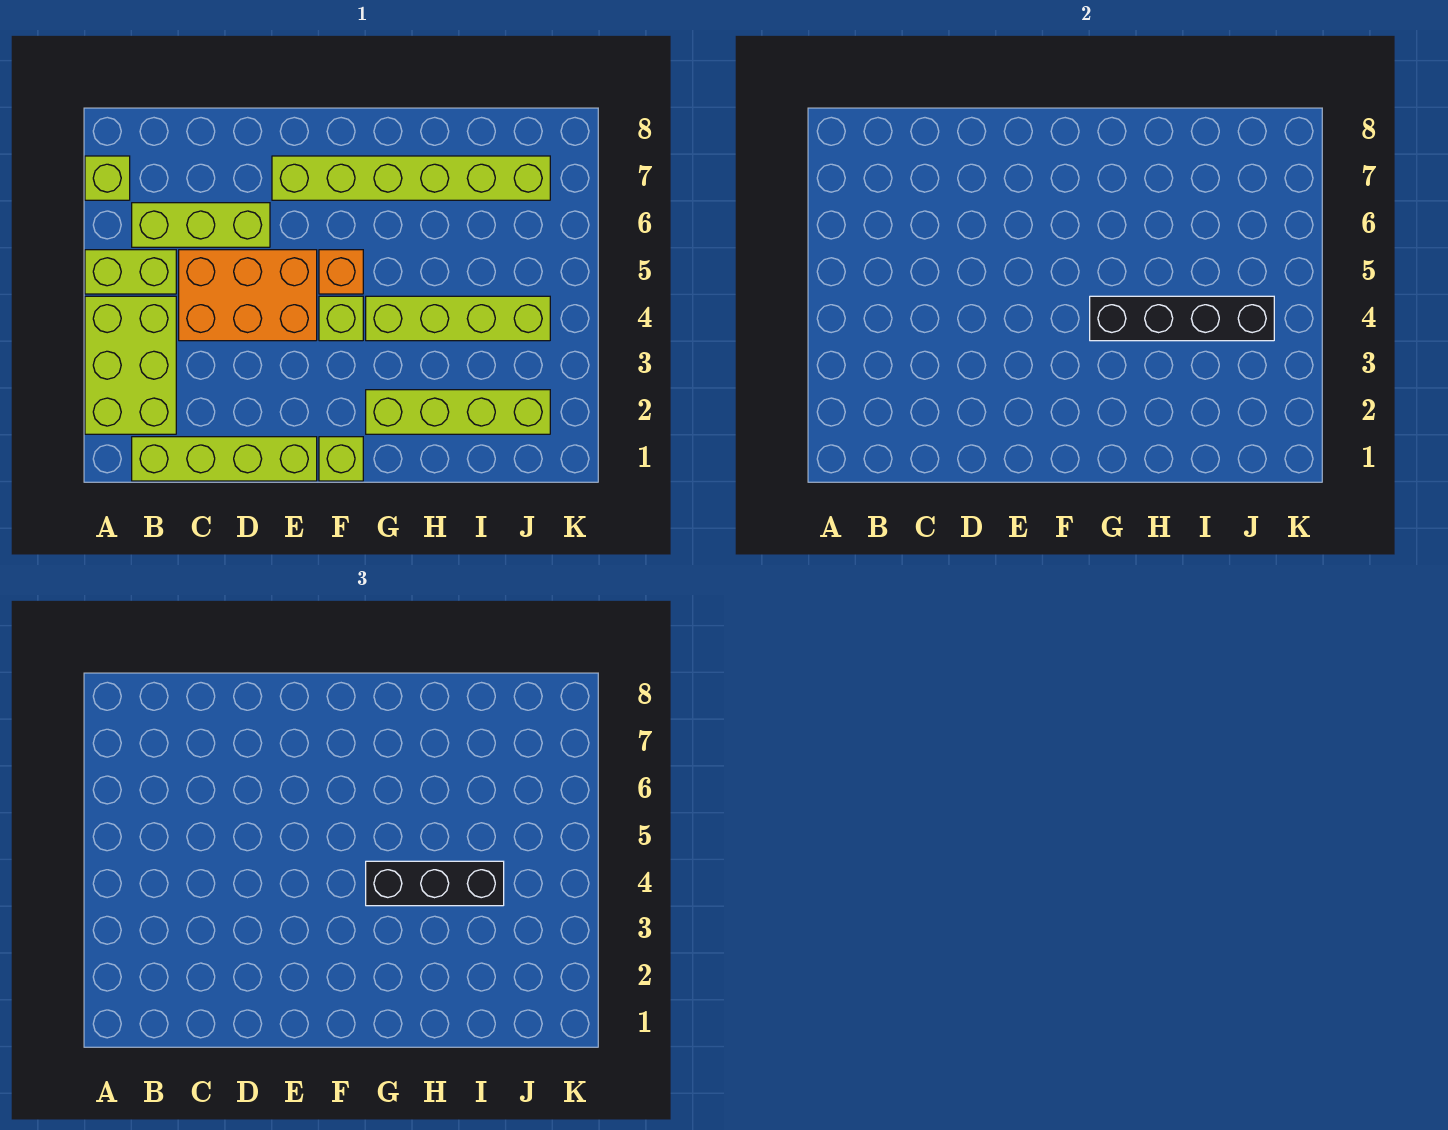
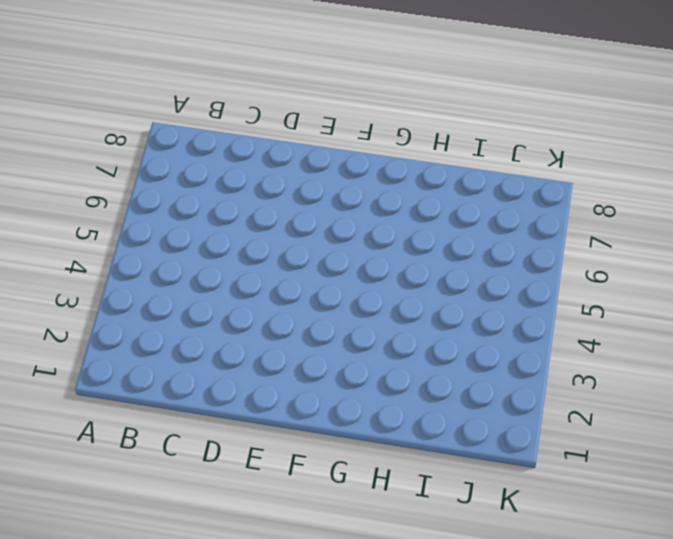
none -> lime 2x3 brick [85,296,176,434]
none -> lime 1x2 brick [85,250,176,294]
none -> lime 1x1 brick [85,156,130,200]

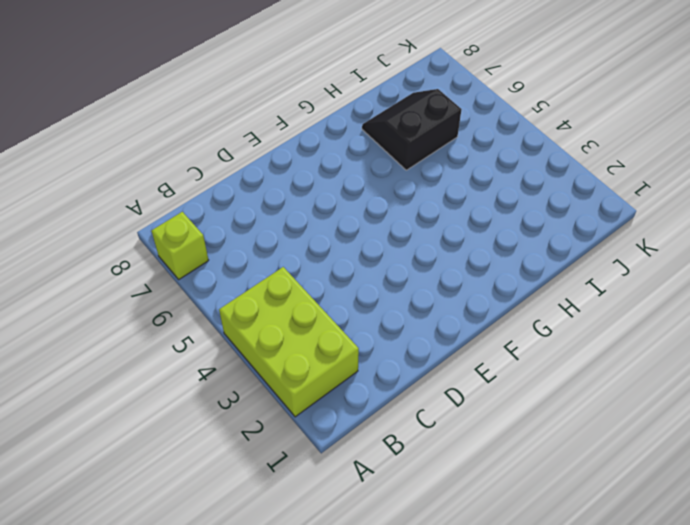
black 2x2 slope [362,89,462,170] -> lime 1x6 brick [272,156,550,200]
none -> lime 1x2 brick [85,250,176,294]
none -> lime 1x4 brick [132,437,317,481]
none -> lime 1x3 brick [132,203,270,247]

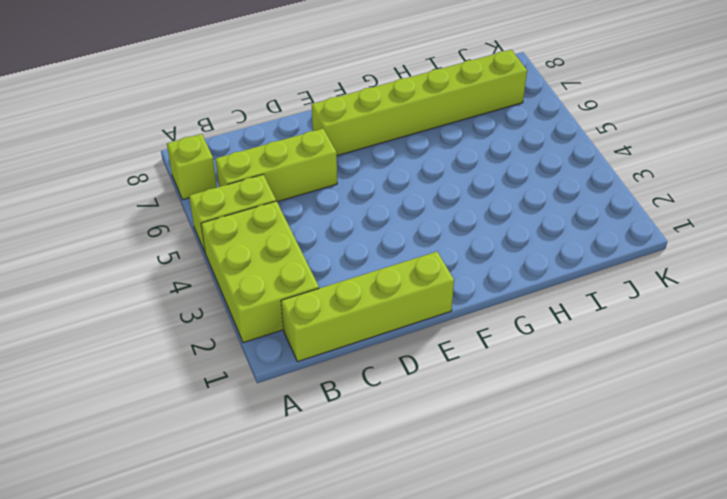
none -> orange 2x3 brick [179,250,317,341]
none -> lime 1x1 brick [319,437,363,481]
none -> lime 1x1 brick [319,296,363,341]

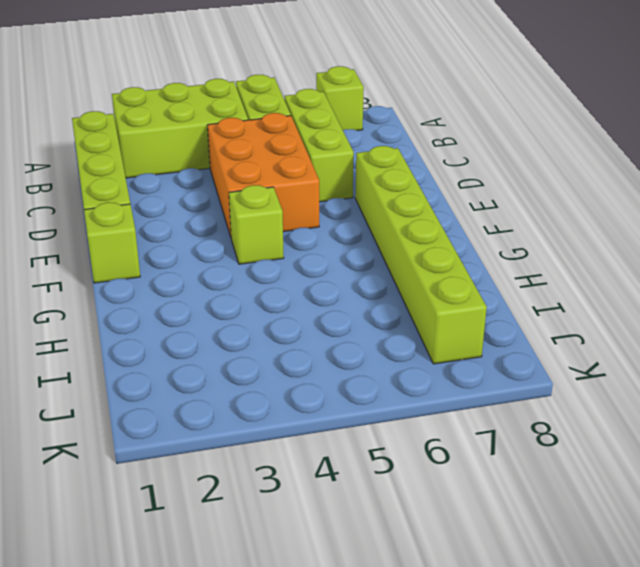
none -> orange 1x1 brick [319,250,363,294]
none -> lime 1x4 brick [366,390,550,434]
none -> lime 1x4 brick [366,296,550,341]

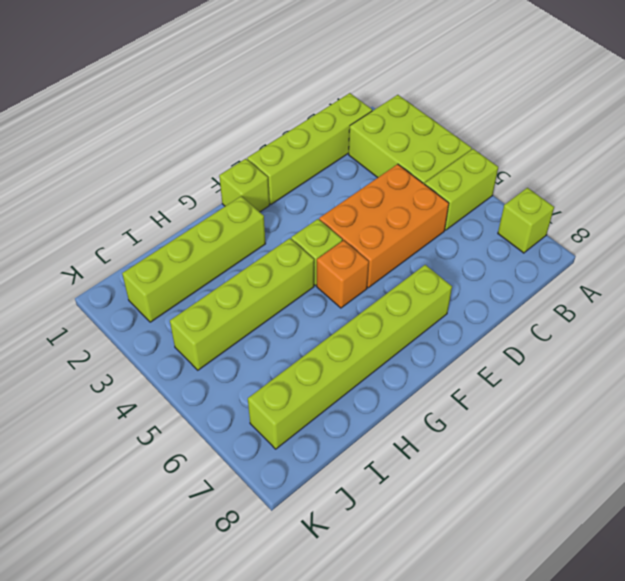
none -> lime 1x3 brick [132,203,270,247]
none -> black 1x4 brick [1090,296,1274,341]
none -> black 1x3 brick [366,861,504,906]

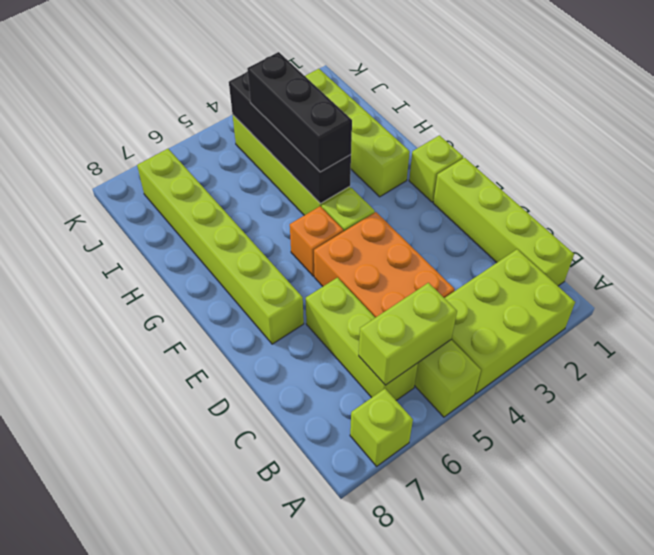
lime 1x2 brick [359,283,457,385] -> none

